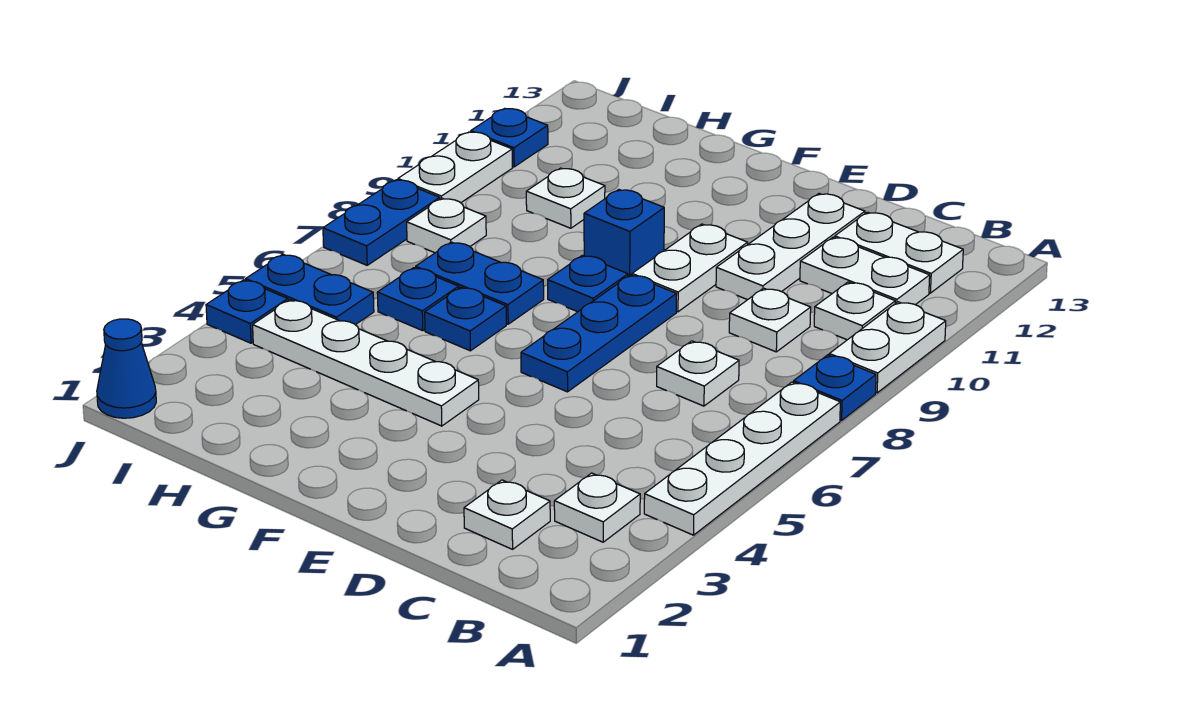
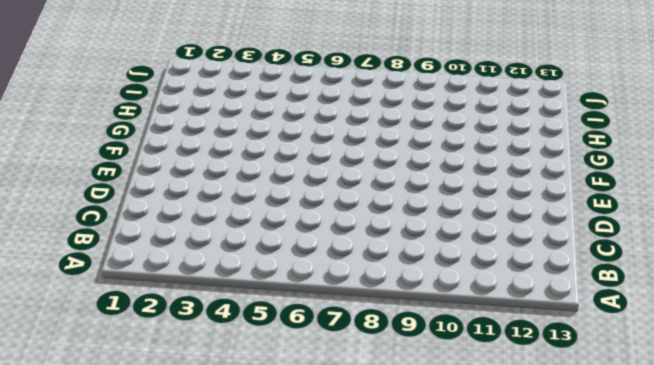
none -> white 1x4 plate [644,382,840,535]
none -> blue 1x1 plate [794,355,876,421]
none -> white 1x2 plate [829,302,946,393]

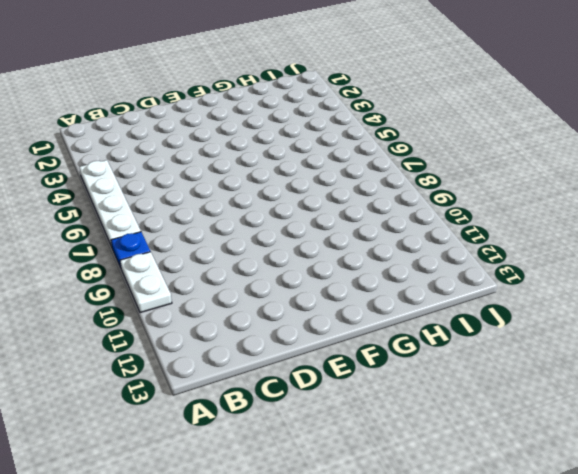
none -> white 1x1 plate [554,473,640,542]
none -> white 1x1 plate [814,282,895,340]
none -> white 1x2 plate [800,237,930,305]

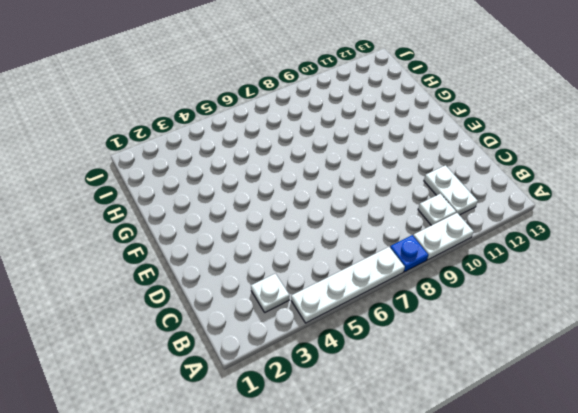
none -> white 1x2 plate [835,212,963,293]
none -> white 1x1 plate [464,480,550,549]
none -> white 1x1 plate [657,341,739,406]

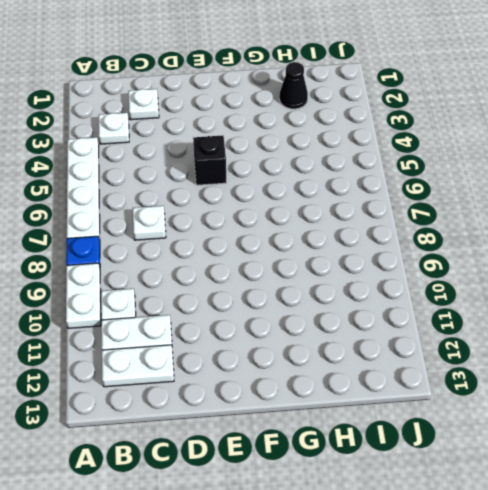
black 1x1 brick [193,135,226,185] -> none
black 1x1 cone [279,62,308,109] -> none
none -> white 1x1 plate [729,288,811,352]
none -> white 1x3 plate [716,194,865,300]
none -> blue 1x3 plate [521,275,677,392]

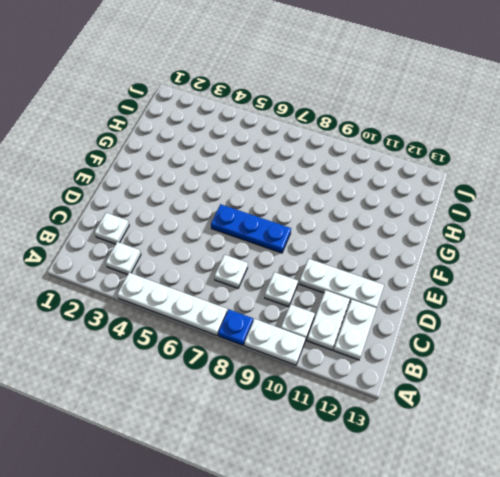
none -> white 1x2 plate [632,224,748,312]
none -> white 1x4 plate [253,300,479,426]
none -> blue 1x1 plate [548,255,628,312]

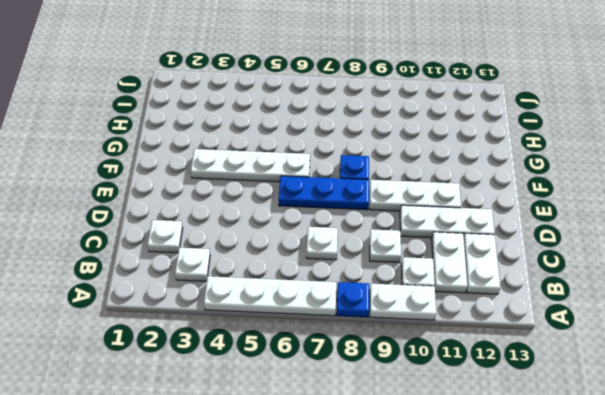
white 1x3 plate [370,180,461,211] -> white 1x2 plate [632,224,748,312]
white 1x4 plate [191,149,310,182] -> white 1x4 plate turned to [253,300,479,426]
none -> blue 1x1 brick [584,189,664,276]
none -> blue 1x1 plate [425,287,506,351]
none -> blue 1x2 plate [416,242,544,324]

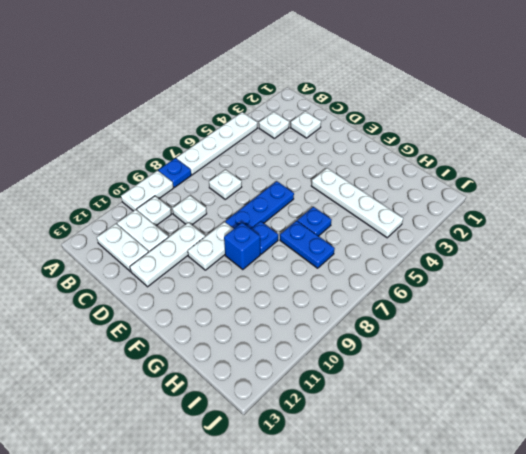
none -> blue 1x1 plate [377,268,459,331]
none -> white 1x1 plate [526,168,605,228]
none -> blue 1x2 plate [246,254,374,325]

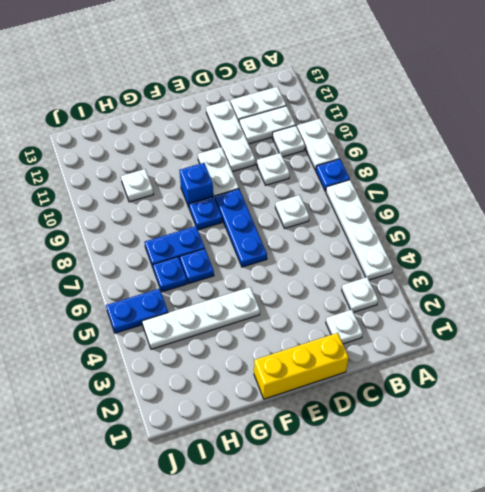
yellow 1x3 brick [254,333,349,399] -> none
none -> white 1x1 plate [407,198,486,253]
none -> blue 1x1 cone [97,319,156,418]
none -> blue 1x1 plate [206,280,288,343]

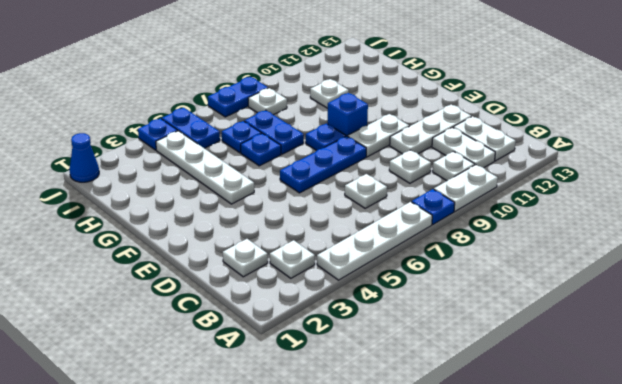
none -> white 1x2 plate [398,132,512,203]
none -> blue 1x1 plate [471,108,548,167]

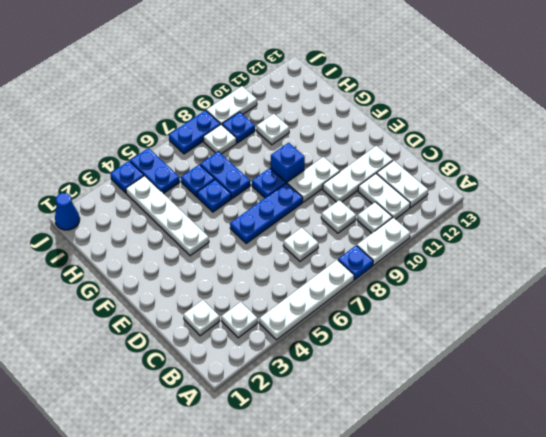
blue 1x1 plate [222,112,255,143] -> blue 1x1 plate moved to [471,108,548,167]

